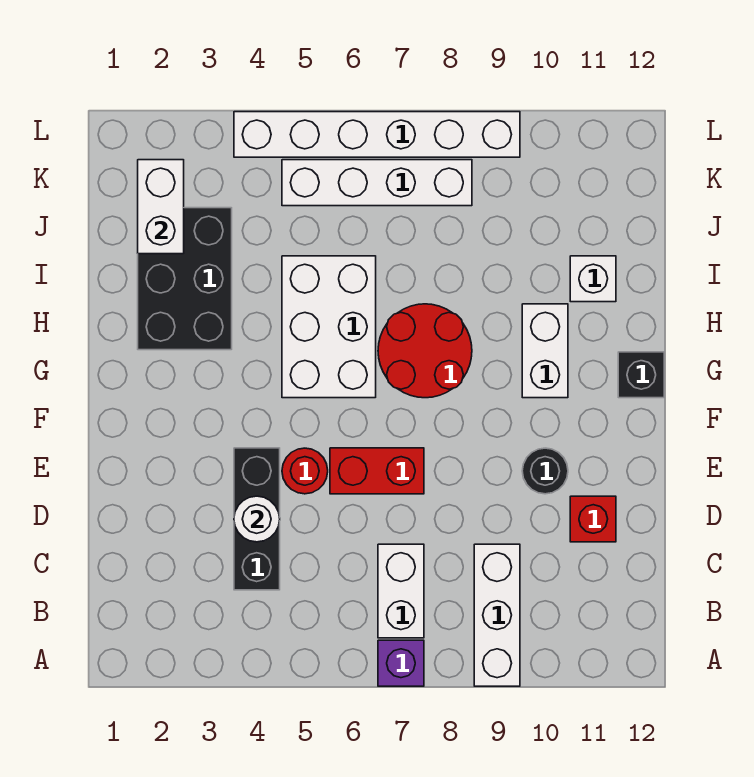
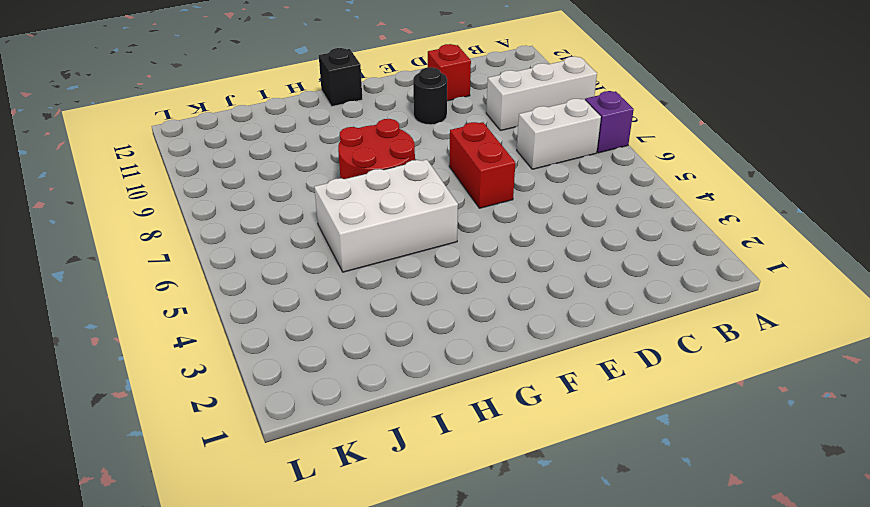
none -> black 1x3 brick [234,448,280,590]
none -> red 1x1 round brick [282,448,328,494]
none -> white 1x2 brick [522,304,568,398]

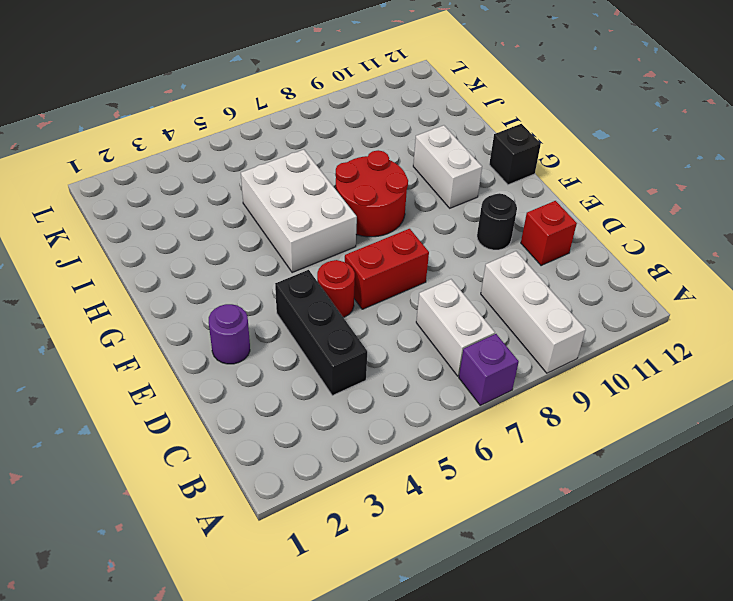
purple 1x1 round brick [209,304,250,364] -> none
none -> black 2x3 brick [138,208,232,350]
none -> white 1x1 brick [570,256,616,302]
none -> white 1x4 brick [282,160,472,206]

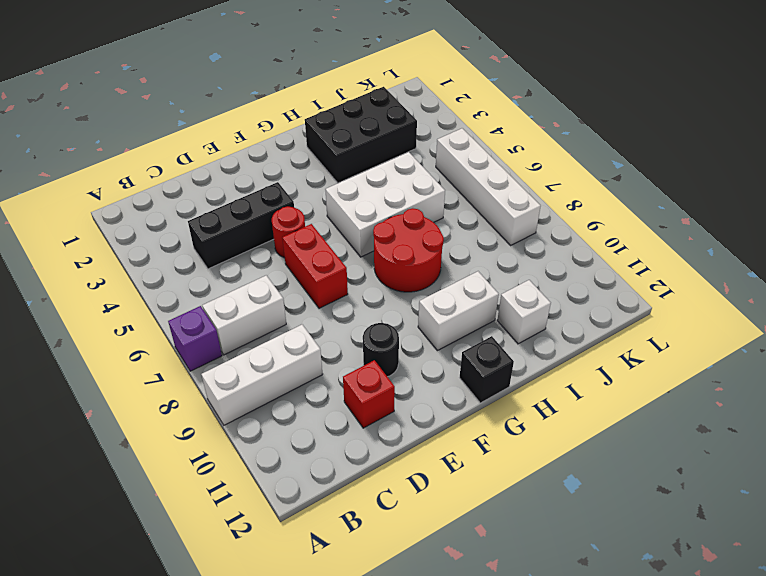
none -> white 1x6 brick [234,112,520,157]
none -> white 1x1 round brick [234,496,280,542]
none -> white 1x2 brick [138,160,184,254]

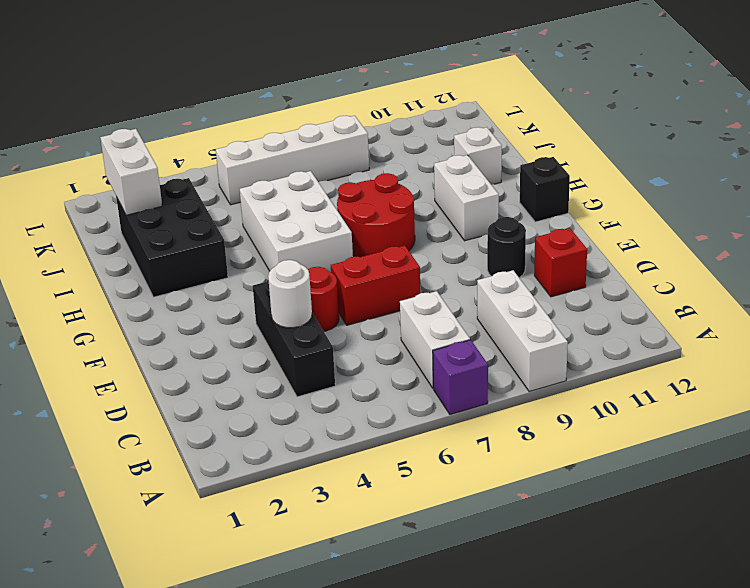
none -> white 1x6 brick [234,112,520,157]

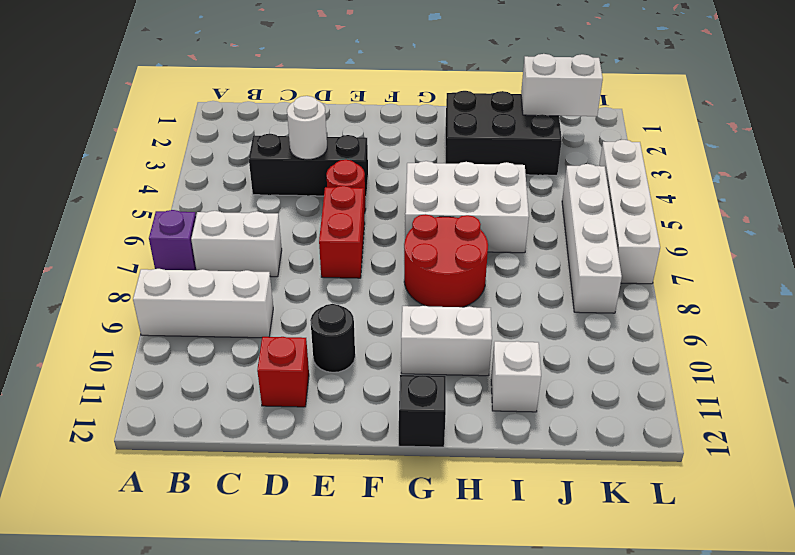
white 1x4 brick [599,140,660,284] -> white 1x6 brick [234,112,520,157]

